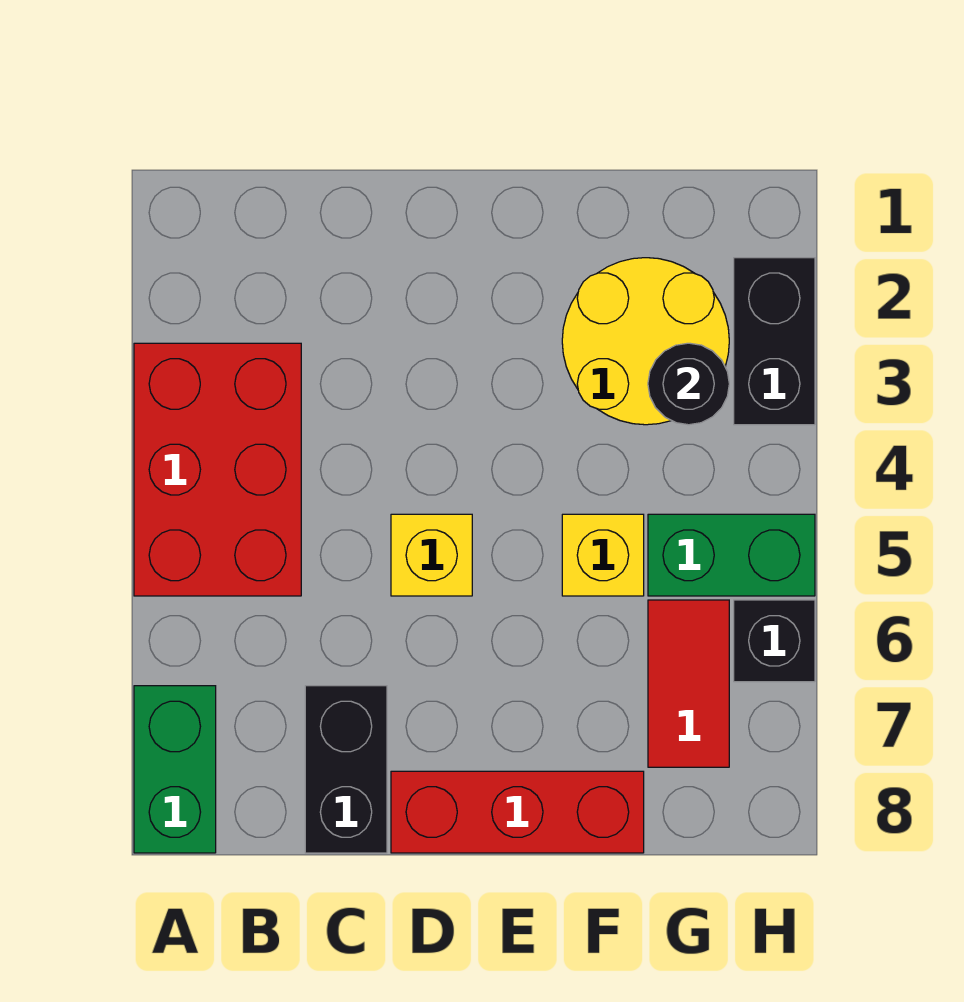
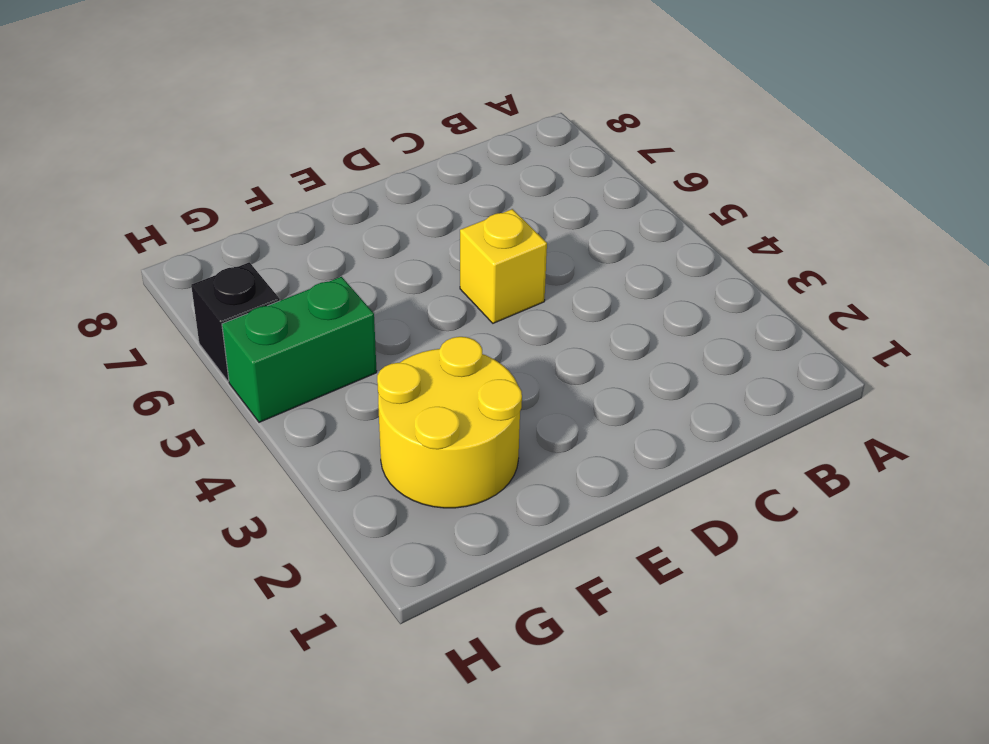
none -> red 2x3 brick [134,343,301,596]
none -> green 1x2 brick [134,686,216,853]
none -> black 1x2 brick [305,686,387,853]

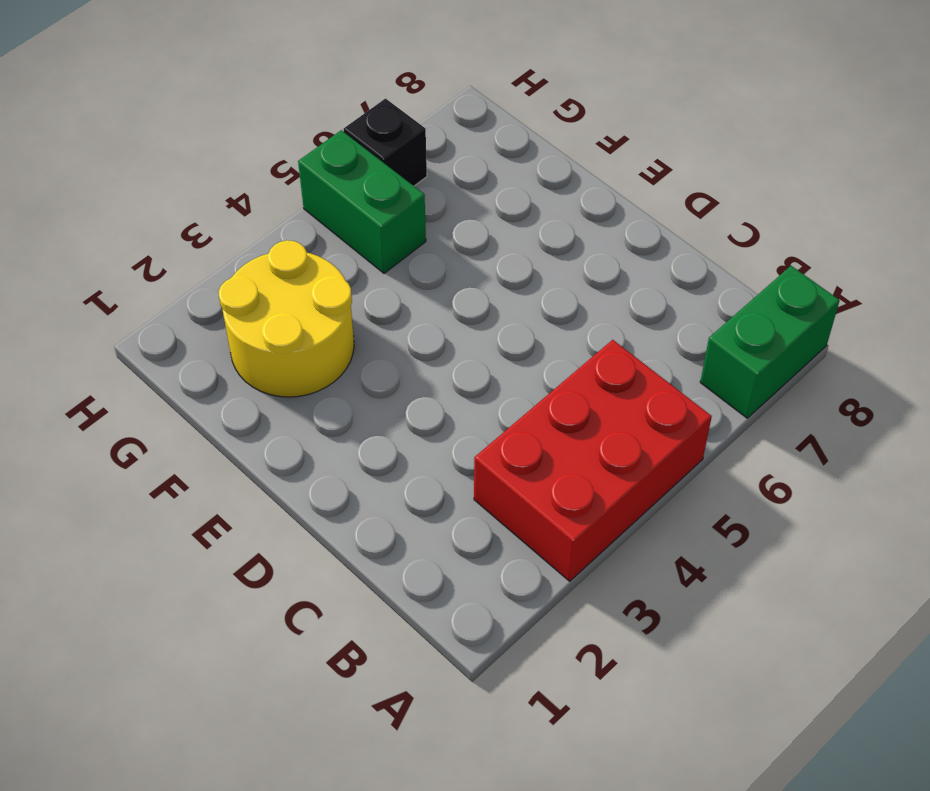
none -> black 1x2 brick [305,686,387,853]
none -> yellow 1x1 brick [391,514,472,596]
none -> red 1x3 brick [391,771,644,853]

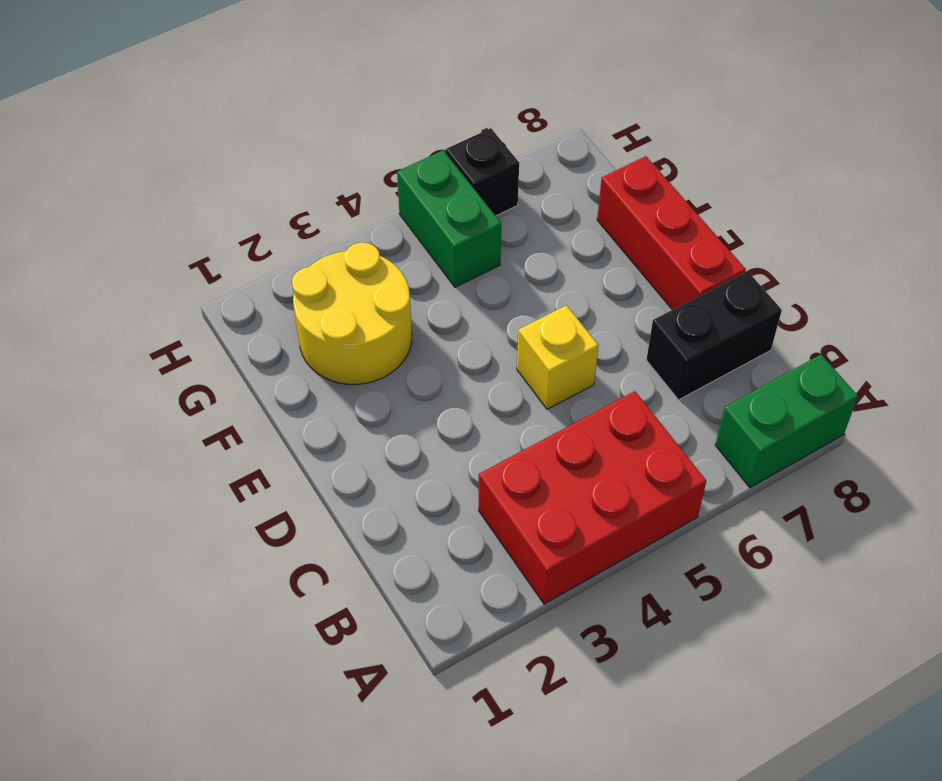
none -> yellow 1x1 brick [562,514,644,596]
none -> red 1x2 tile [648,600,729,767]
none -> black 1x2 brick [734,258,815,425]

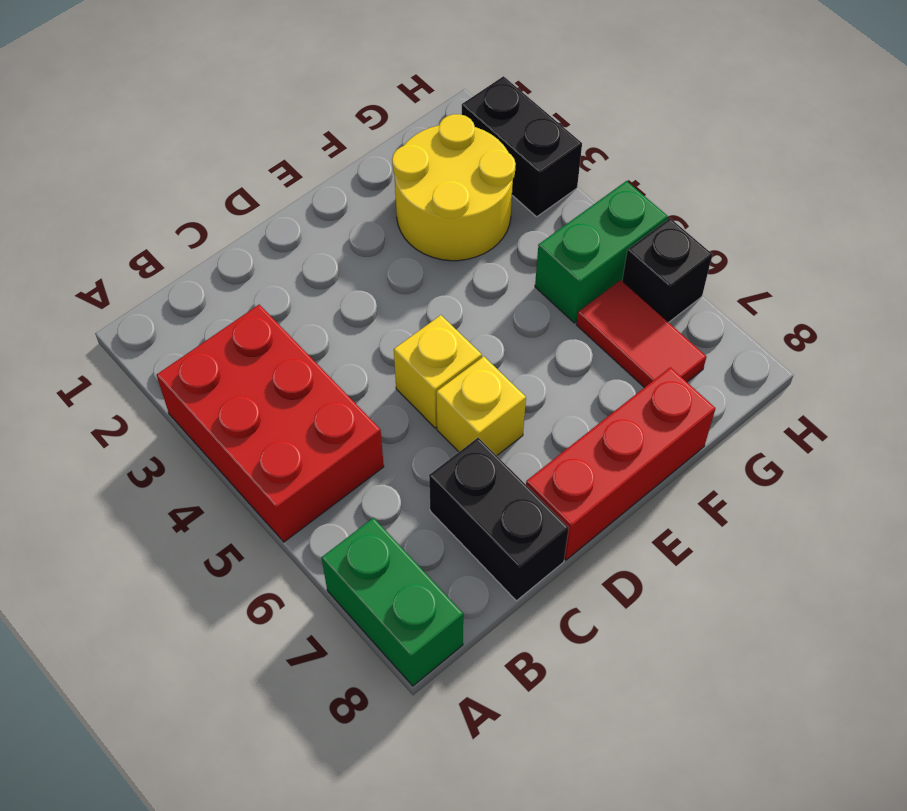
yellow 1x1 brick [436,356,526,456] -> yellow 1x1 brick moved to [562,514,644,596]
none -> black 1x1 round brick [648,343,729,425]

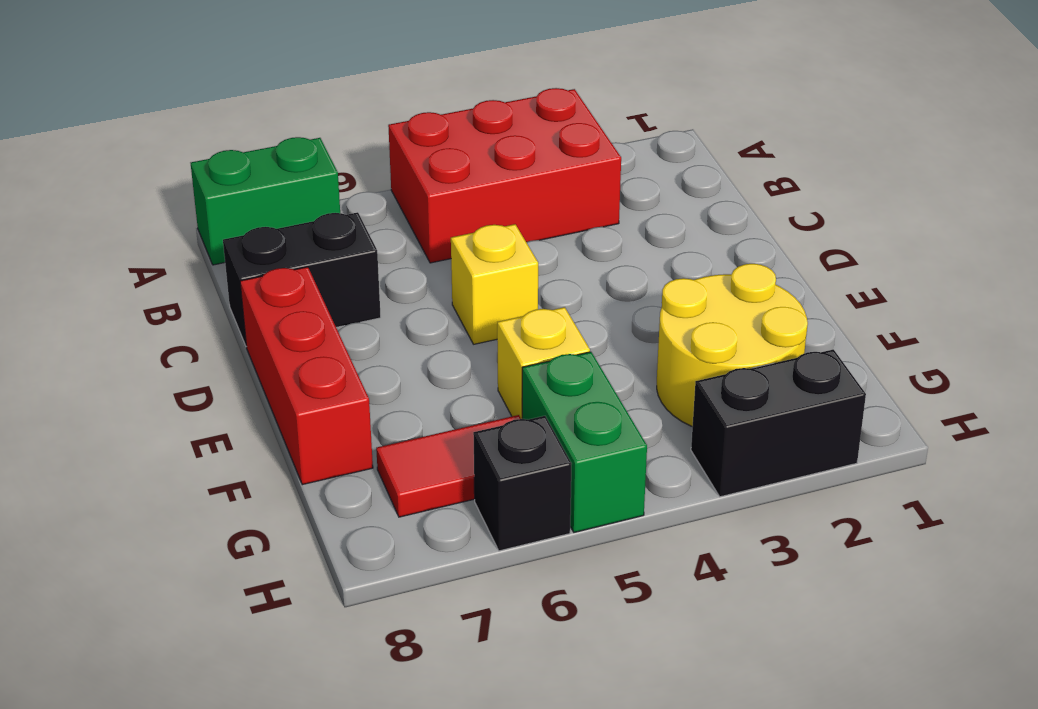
none -> black 1x1 round brick [648,343,729,425]

